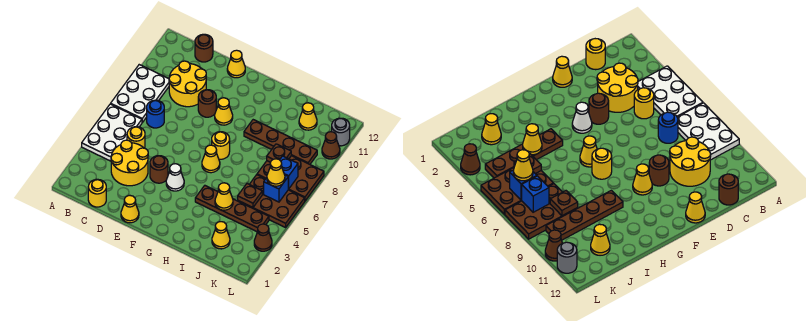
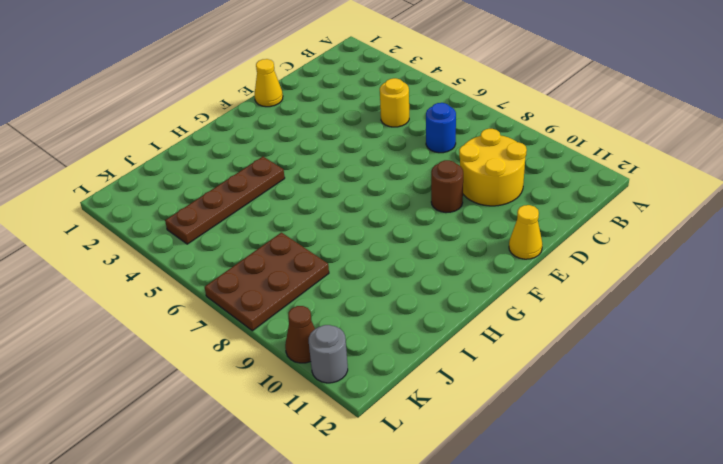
none -> white 2x3 plate [82,104,142,161]
none -> white 2x3 plate [111,65,169,122]
none -> yellow 1x1 round brick [88,179,106,207]
none -> yellow 2x2 round brick [111,140,148,186]

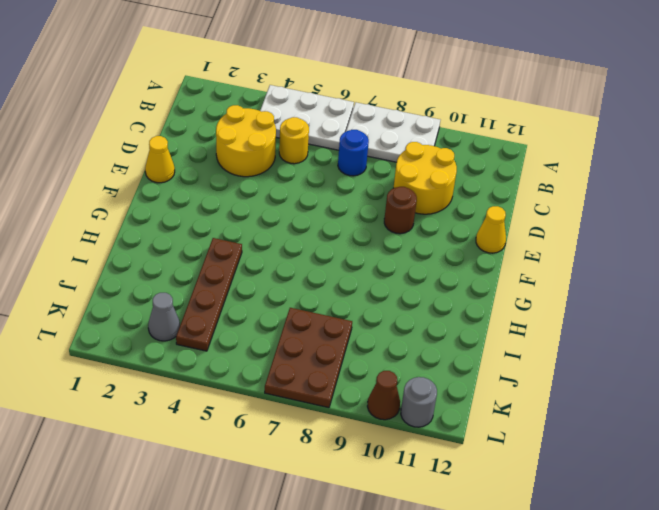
grey 1x1 cone [148,293,180,341] -> none
none -> yellow 1x1 round brick [88,179,106,207]
none -> brown 1x1 round brick [195,34,213,62]
none -> brown 1x1 round brick [150,156,168,183]
none -> white 1x1 cone [166,164,184,191]

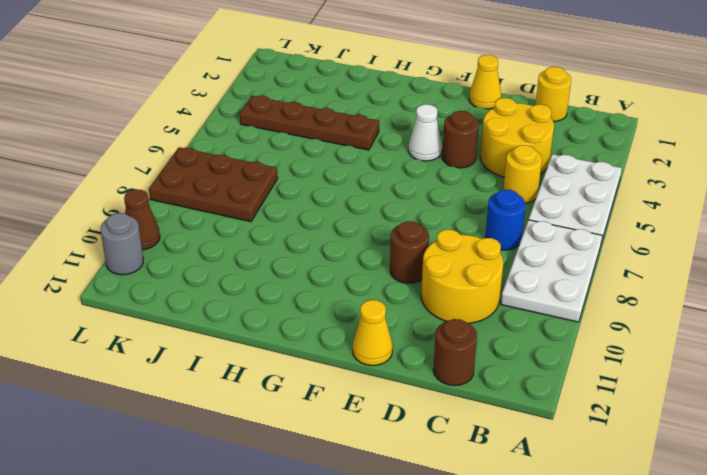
none -> yellow 1x1 cone [215,98,233,125]
none -> yellow 1x1 cone [202,145,220,173]
none -> yellow 1x1 round brick [212,132,230,159]
none -> brown 1x4 plate [244,120,317,164]

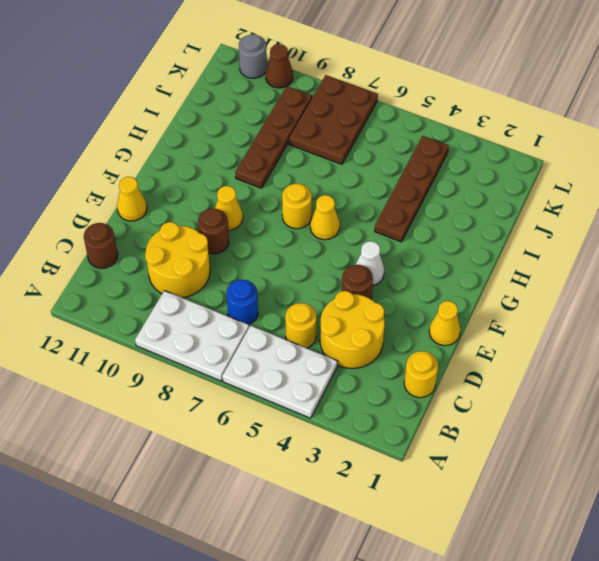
none -> yellow 1x1 cone [212,222,230,249]
none -> brown 2x3 plate [238,175,305,227]
none -> yellow 1x1 cone [299,103,317,130]
none -> brown 1x1 cone [254,224,272,251]

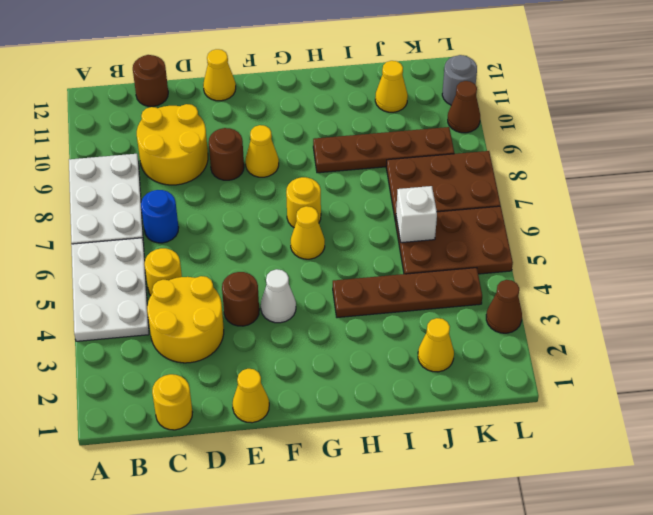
white 1x1 brick [396,186,437,243] -> none
none -> yellow 1x1 cone [215,183,233,210]
none -> brown 1x1 plate [238,184,262,207]
none -> brown 1x1 plate [267,144,291,162]
none -> blue 1x1 brick [264,175,288,202]

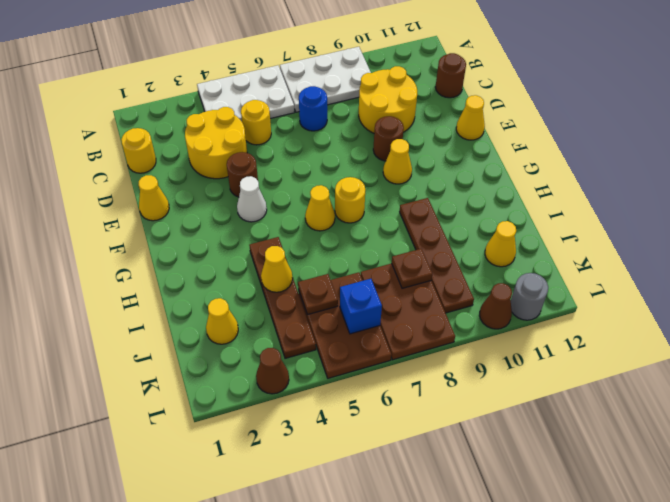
none -> blue 1x1 brick [280,156,298,189]
none -> yellow 1x1 cone [267,159,285,186]

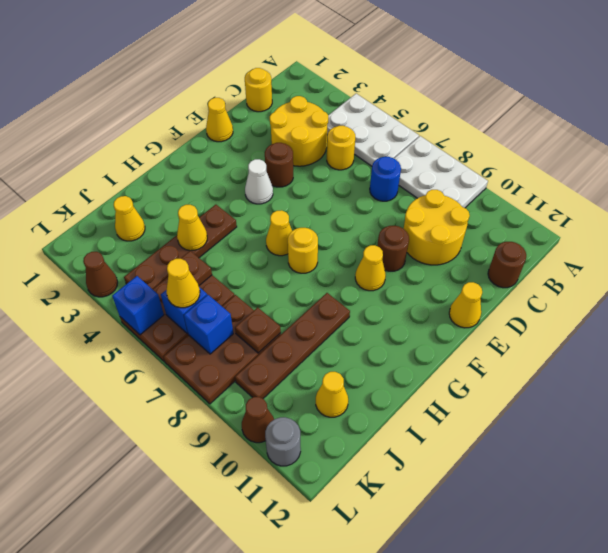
blue 1x1 brick [112,276,164,335] -> none

